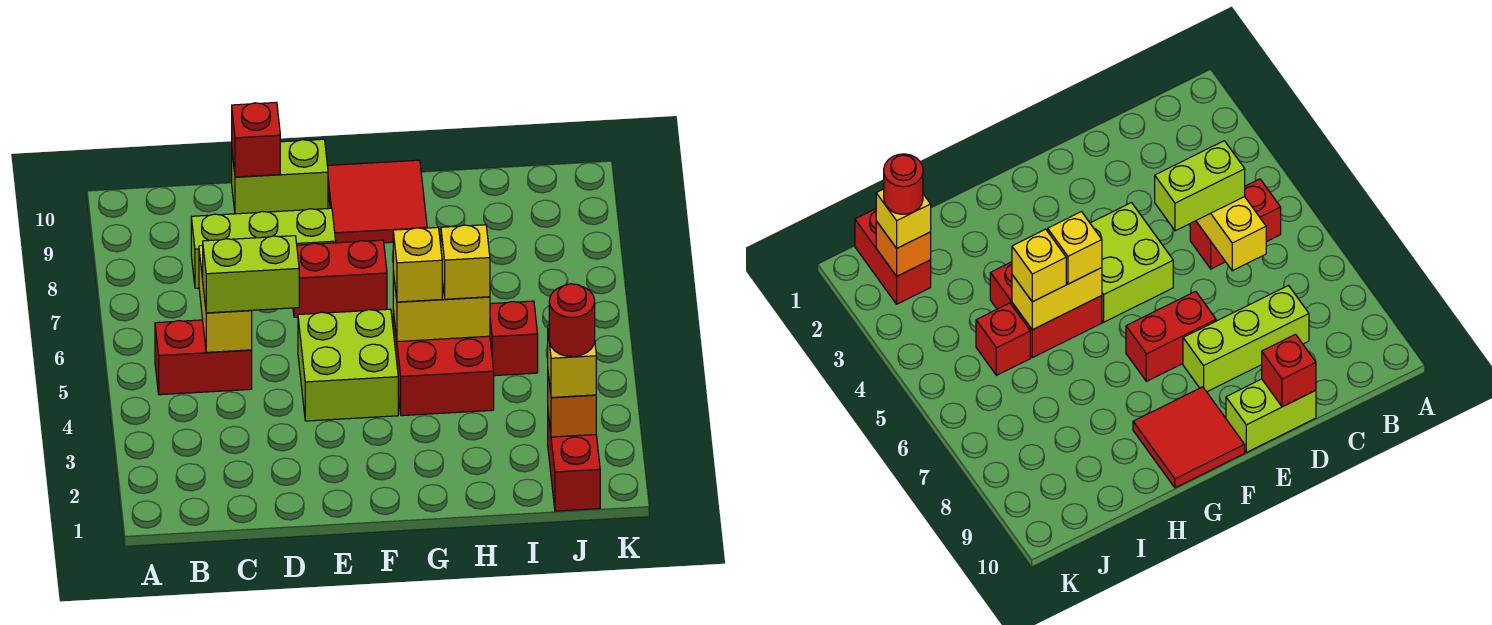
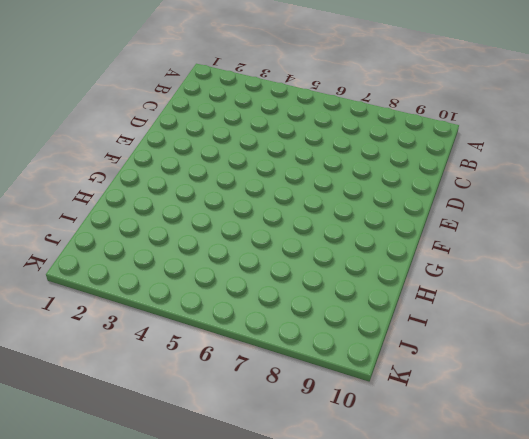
none -> red 1x2 brick [155,320,252,395]
none -> lime 1x3 brick [191,208,336,288]
none -> lime 1x2 brick [232,139,328,214]

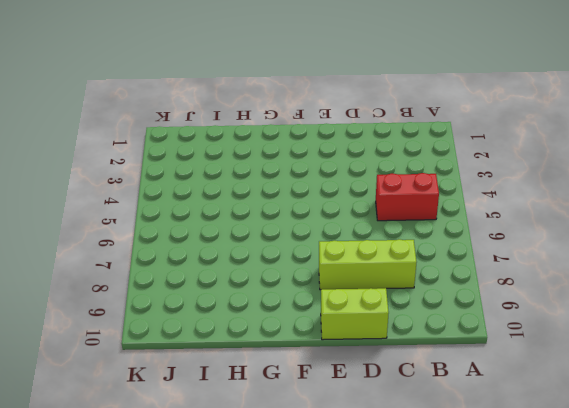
none -> lime 2x2 brick [298,309,398,421]
none -> red 1x2 brick [293,240,387,317]
none -> red 2x2 tile [327,160,427,243]

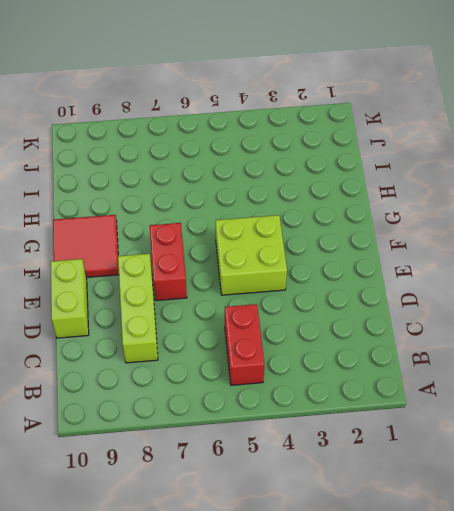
none -> red 2x2 brick [393,311,494,416]
none -> red 1x1 brick [490,301,538,376]
none -> red 1x2 brick [548,414,600,511]

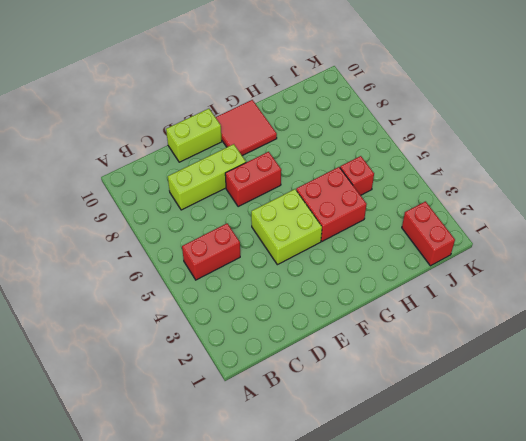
none -> yellow 1x2 brick [199,246,252,352]
none -> red 1x1 brick [232,102,280,177]
none -> yellow 1x2 brick [393,272,490,342]

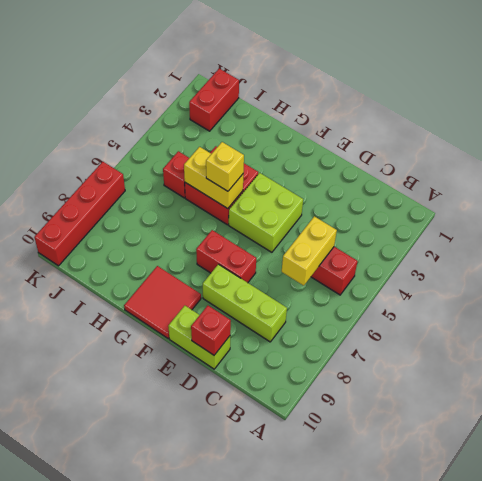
red 1x4 brick [34,162,125,266] -> none
none -> orange 1x1 brick [548,374,596,437]
none -> lime 1x2 brick [203,236,299,313]
none -> yellow 1x1 brick [441,225,490,299]

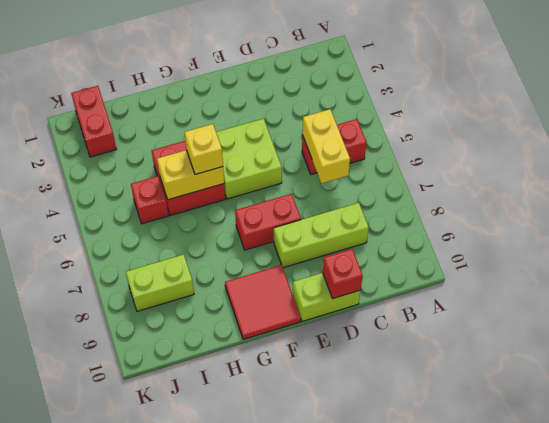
lime 1x2 brick [126,254,194,311] -> lime 1x2 brick moved to [203,236,299,313]
none -> orange 1x1 brick [548,374,596,437]
none -> yellow 1x1 brick [441,225,490,299]
none -> yellow 1x1 brick [548,325,596,397]

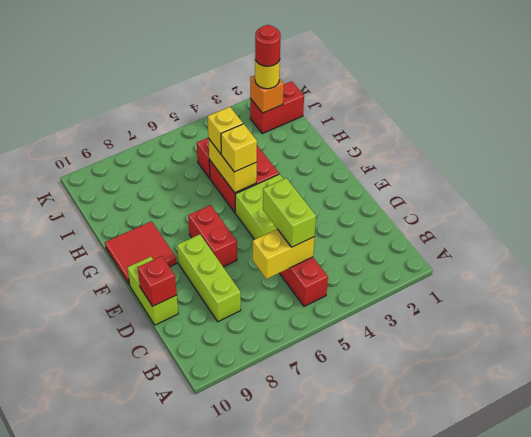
yellow 1x1 round brick [255,60,280,89] -> yellow 1x1 brick [548,325,596,397]

